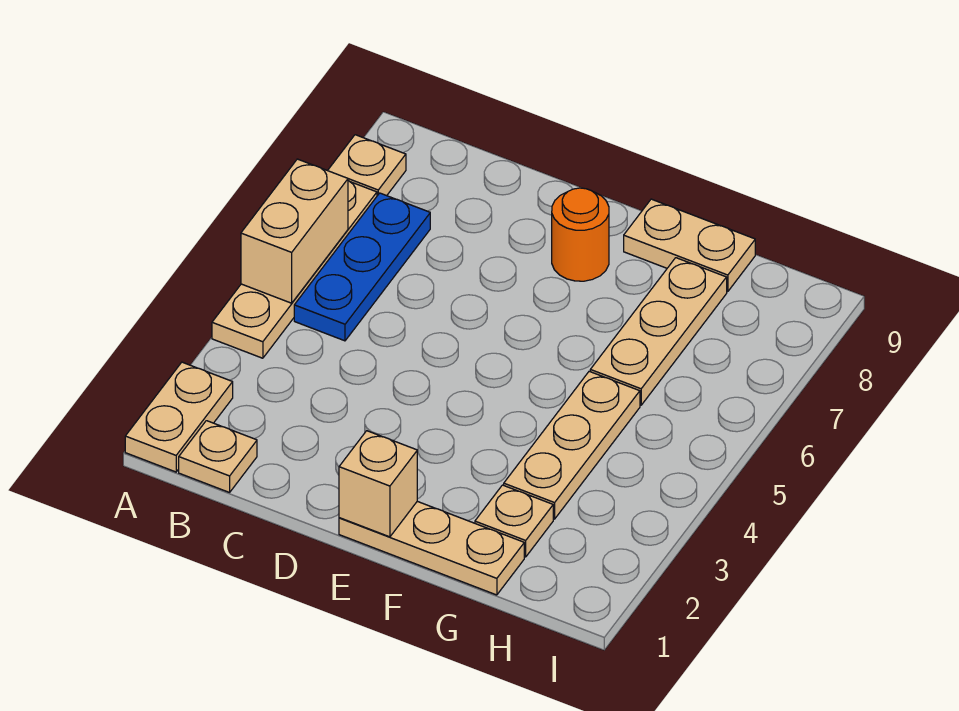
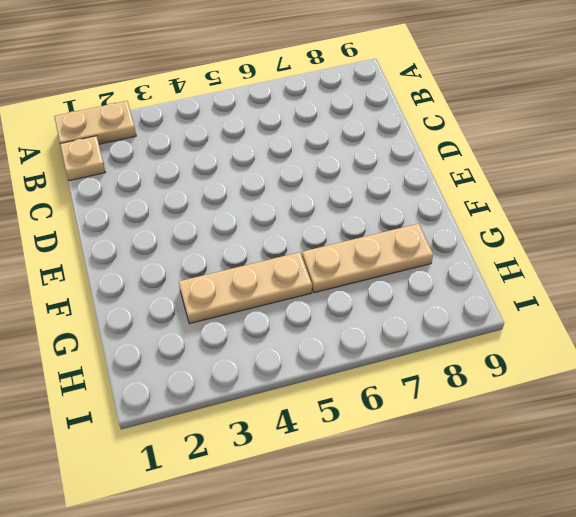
none -> tan 1x4 plate [212,181,377,358]
none -> tan 1x1 plate [328,135,406,196]
none -> blue 1x3 plate [294,193,430,341]

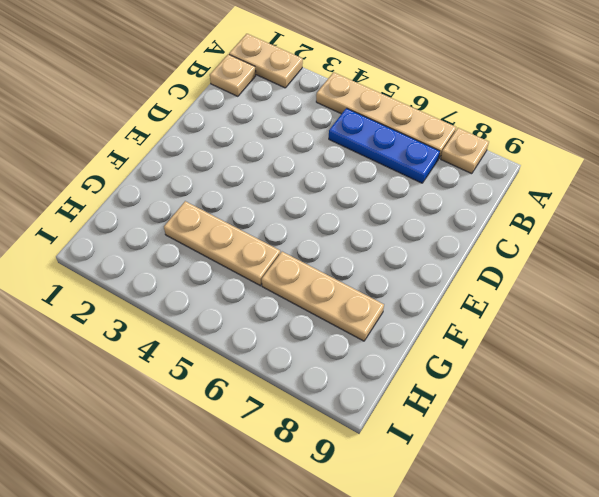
none -> tan 1x3 plate [339,501,524,595]
none -> orange 1x1 round brick [552,188,609,281]
none -> tan 1x2 plate [624,199,755,292]

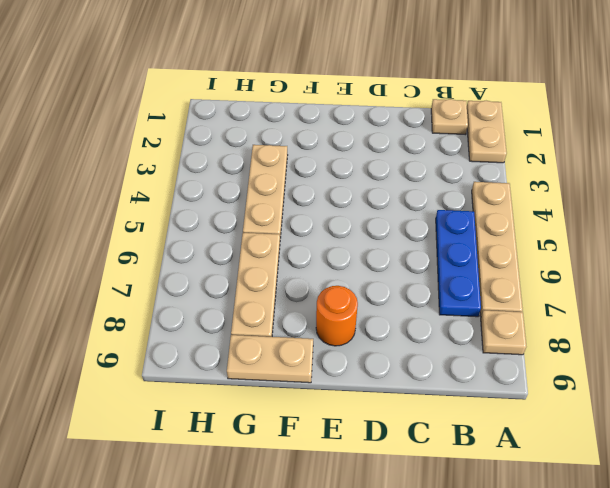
none -> tan 1x3 plate [339,501,524,595]
none -> tan 1x1 plate [475,485,553,557]
none -> tan 1x2 brick [241,159,348,303]

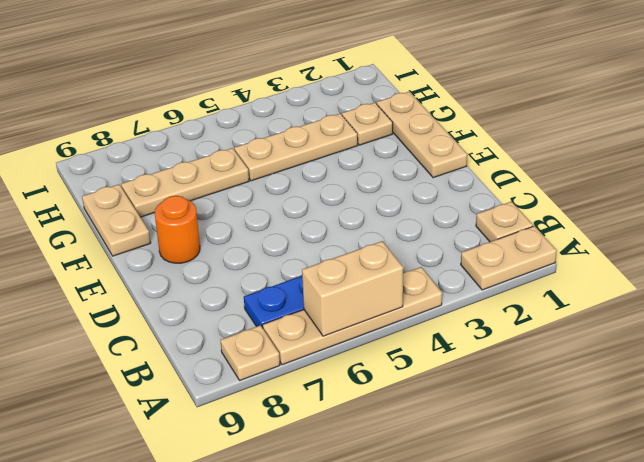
none -> tan 1x1 brick [339,431,417,537]

